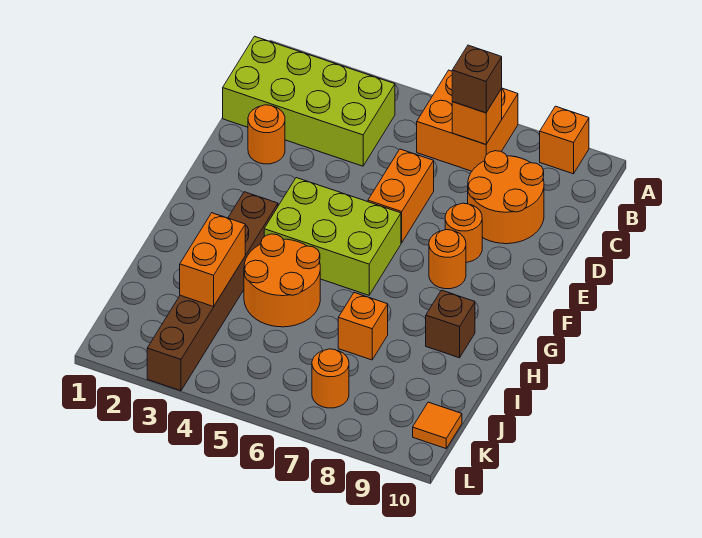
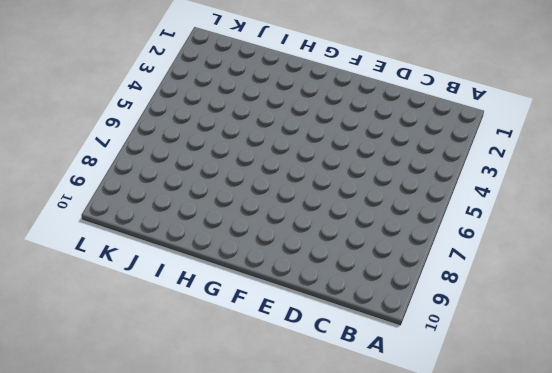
none -> orange 2x2 brick [417,70,518,171]
none -> orange 1x1 brick [540,106,589,174]
none -> lime 2x4 brick [223,36,395,166]

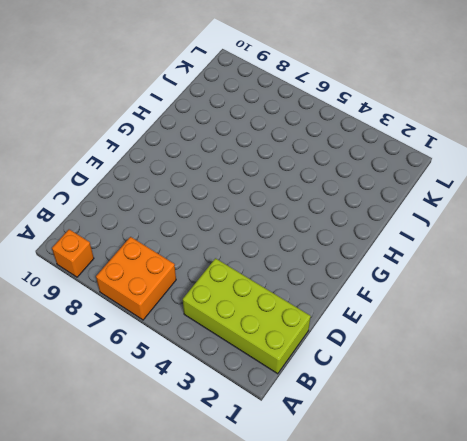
none -> orange 2x2 round brick [468,151,544,244]
none -> orange 1x1 round brick [248,105,285,164]
none -> orange 1x2 brick [368,149,434,243]

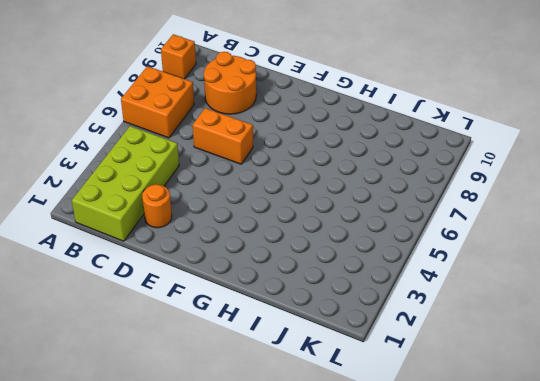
none -> orange 1x1 round brick [445,203,482,262]
none -> lime 2x3 brick [264,178,401,295]
none -> orange 1x1 round brick [429,230,466,289]

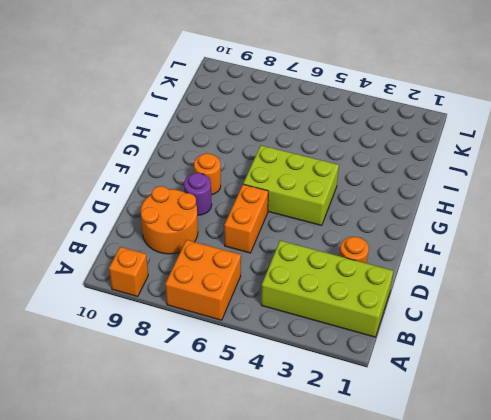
purple 1x1 round brick [184,173,212,215] -> orange 1x1 round brick [445,203,482,262]
none -> brown 1x6 brick [147,192,278,391]
none -> orange 2x2 round brick [244,234,320,327]
none -> brown 1x1 brick [426,290,475,358]

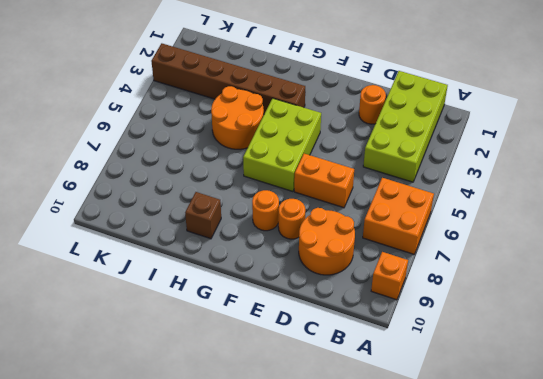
none -> orange 1x1 brick [338,293,388,360]
none -> orange 1x1 round brick [312,349,349,408]
none -> orange 1x1 tile [413,402,462,448]

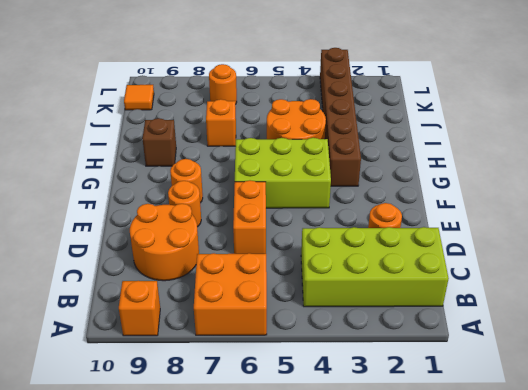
none -> orange 1x1 brick [452,89,502,144]
none -> orange 1x2 brick [180,213,245,307]
none -> brown 1x1 brick [452,45,502,113]

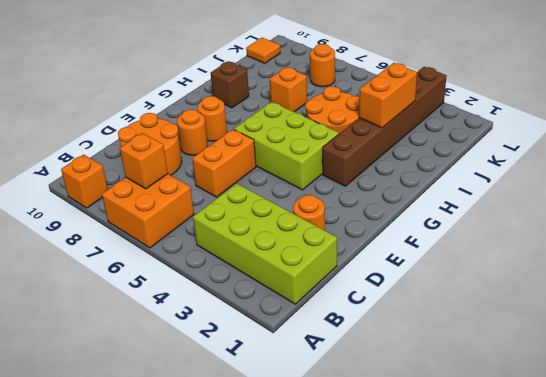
none -> brown 1x1 brick [452,45,502,113]

